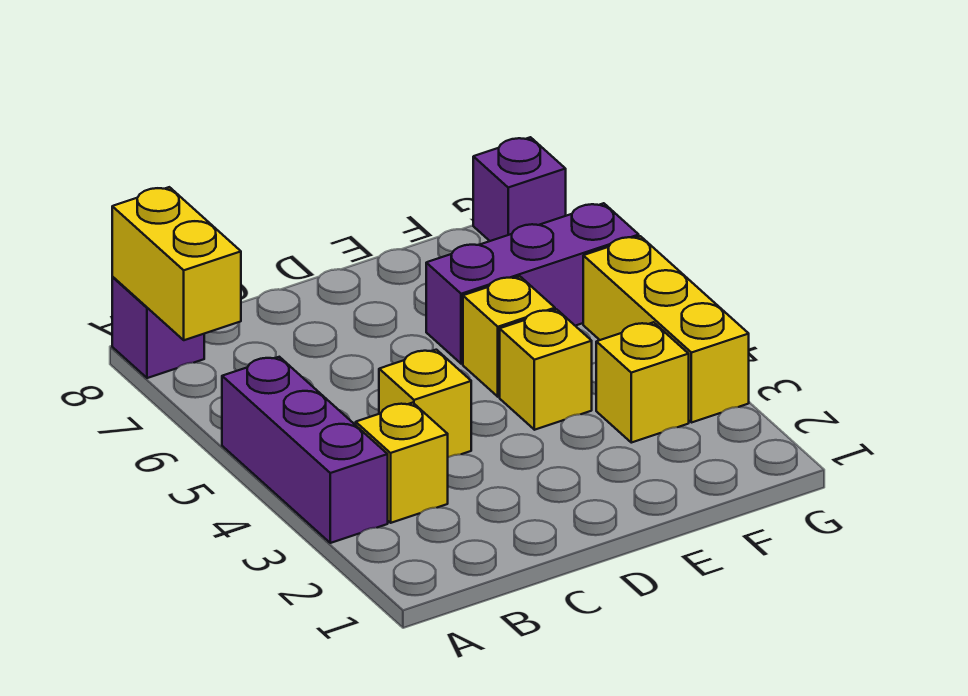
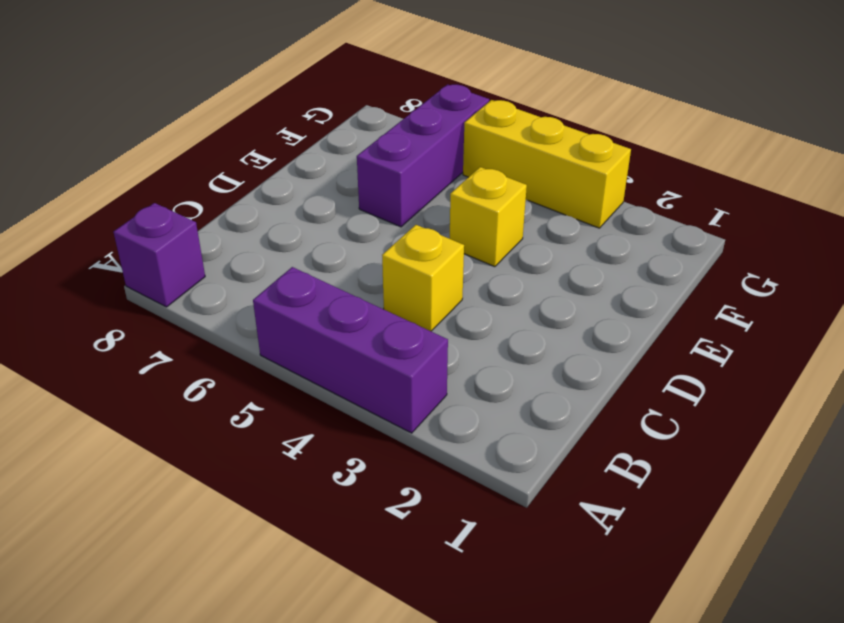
none -> yellow 1x1 brick [356,403,448,523]
none -> yellow 1x1 brick [463,277,555,397]

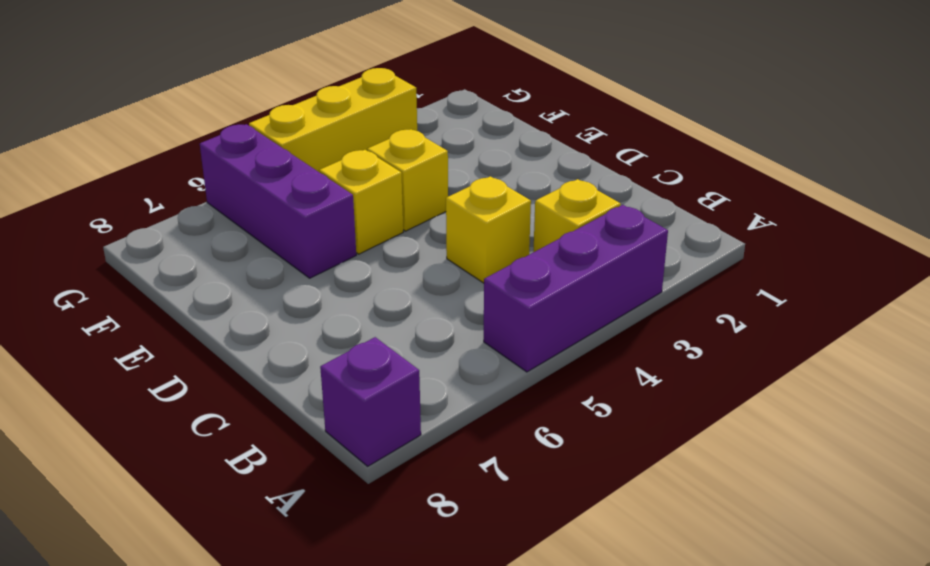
none -> yellow 1x1 brick [596,322,689,443]
none -> purple 1x1 brick [473,137,566,241]

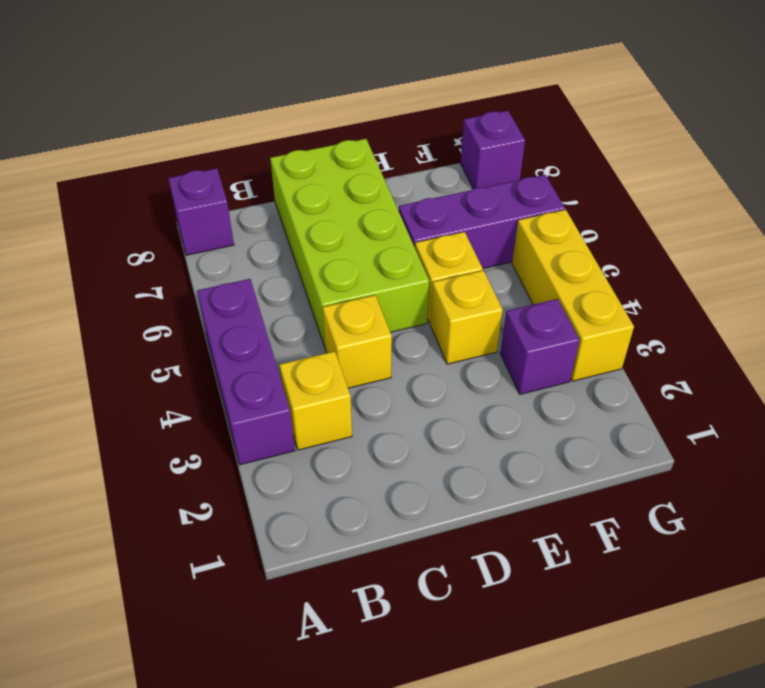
lime 2x4 brick [270,139,429,347] -> none
purple 1x1 brick [500,299,580,394] -> yellow 1x1 brick [596,322,689,443]
none -> yellow 1x2 brick [112,187,241,340]

